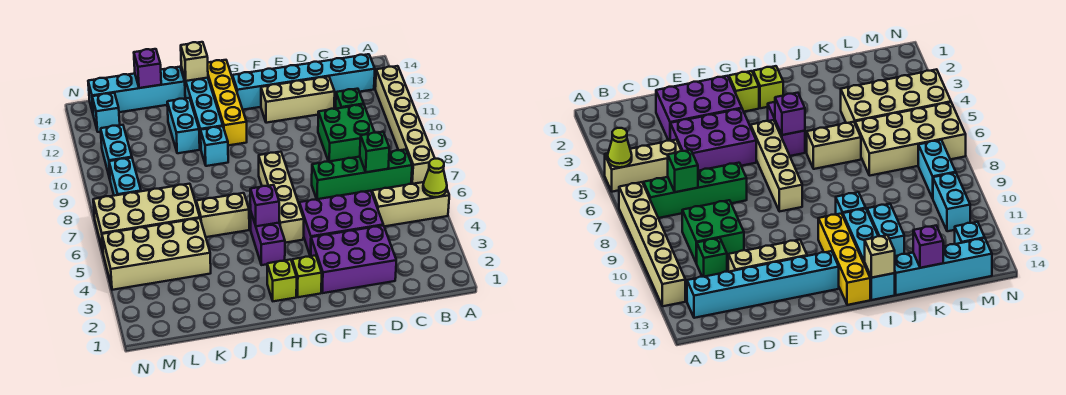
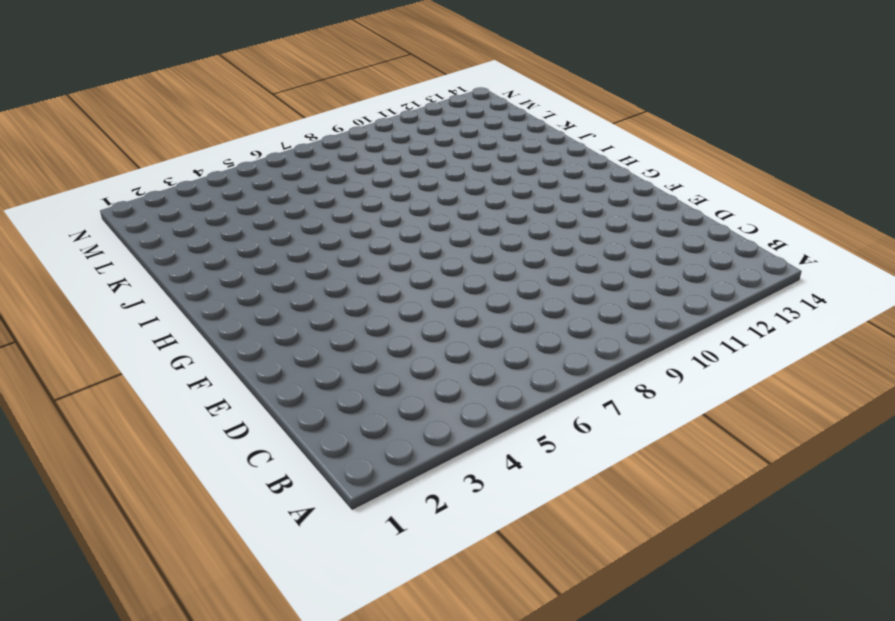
none -> tan 1x3 brick [372,182,449,226]
none -> tan 1x6 brick [375,66,435,184]
none -> green 1x4 brick [312,149,412,199]

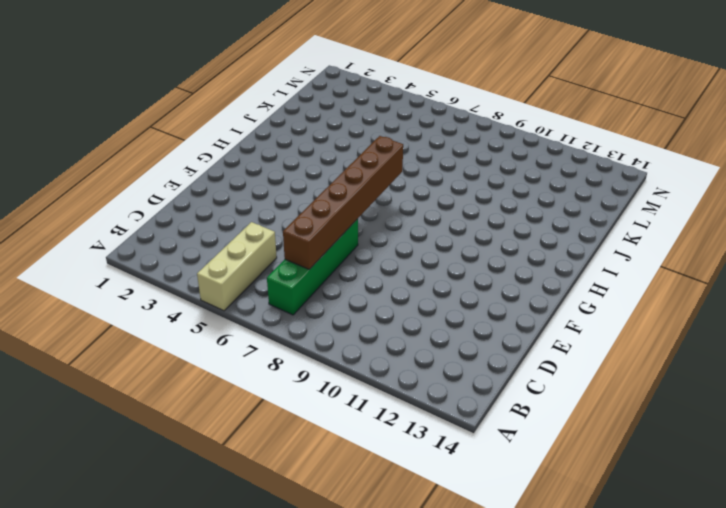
brown 1x6 brick [283,136,403,269] -> green 1x1 brick [360,132,389,172]
none -> tan 1x6 brick [375,66,435,184]
none -> cyan 1x6 brick [233,54,375,110]
none -> green 2x2 brick [318,104,375,162]

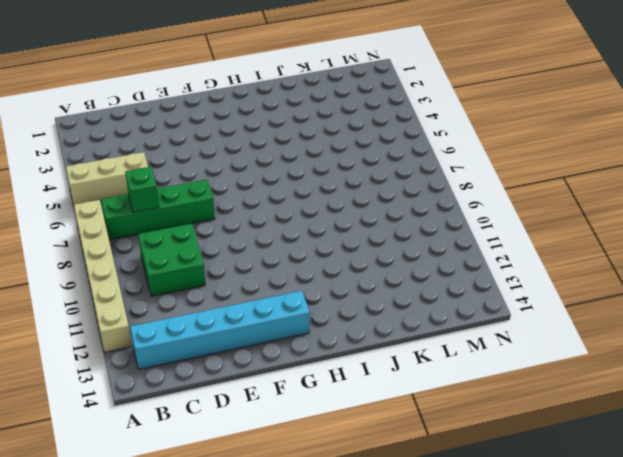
none -> green 1x1 brick [336,89,364,109]
none -> purple 2x3 brick [311,225,396,293]
none -> purple 2x3 brick [299,191,383,256]

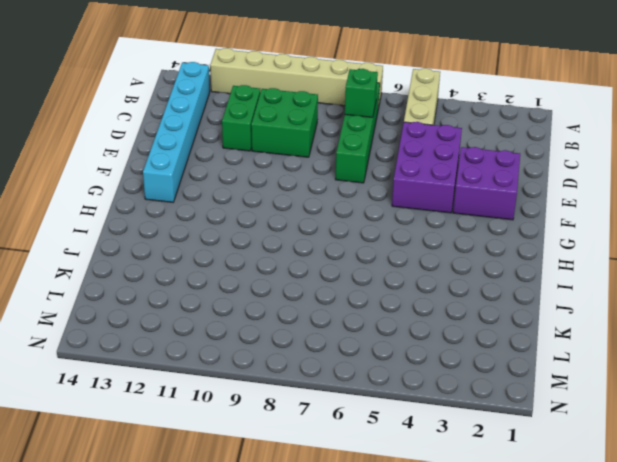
green 1x2 brick [222,85,260,151] -> green 1x1 brick [336,89,364,109]
purple 2x2 brick [453,147,520,220] -> purple 2x3 brick [311,225,396,293]
none -> tan 1x3 brick [261,77,335,123]
none -> lime 1x1 brick [292,255,322,297]
none -> tan 1x4 brick [259,152,304,243]

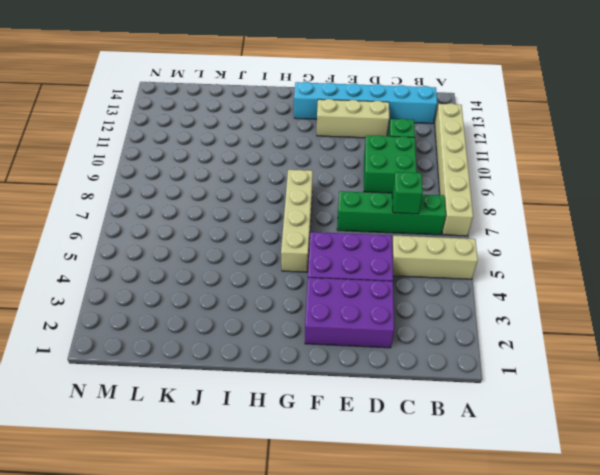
none -> lime 1x1 brick [292,255,322,297]
none -> lime 1x1 brick [267,260,297,301]
none -> purple 1x2 brick [251,213,285,265]

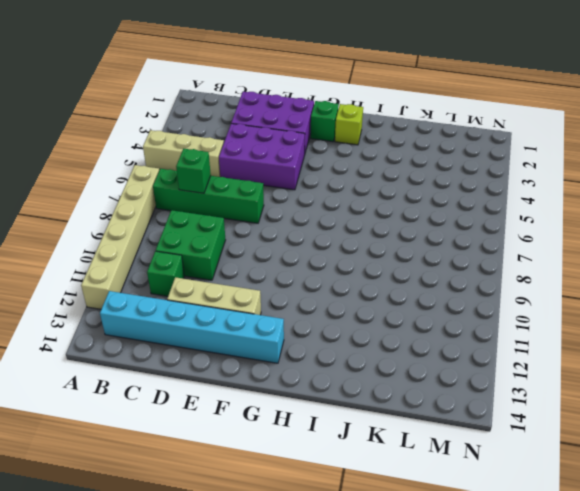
green 1x1 brick [311,101,339,142] -> lime 1x1 brick [292,255,322,297]
none -> tan 1x4 brick [259,152,304,243]
none -> purple 1x2 brick [251,213,285,265]
none -> yellow 1x4 brick [208,60,247,145]

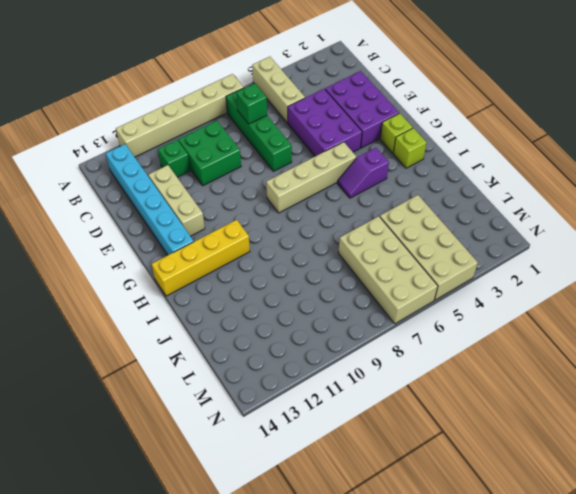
purple 1x2 slope [337,148,389,198] -> purple 1x2 brick [251,213,285,265]
none -> tan 1x2 brick [196,193,249,237]
none -> cyan 1x1 brick [201,126,228,166]
none -> cyan 1x4 brick [181,67,223,148]

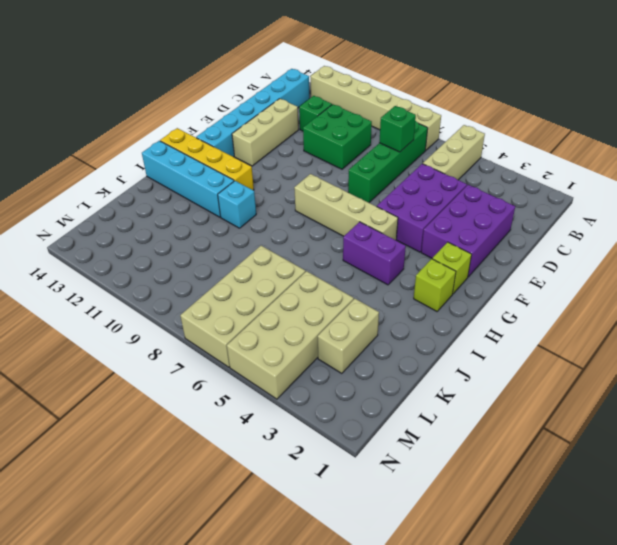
tan 1x2 brick [318,299,379,373] -> tan 1x2 brick moved to [196,193,249,237]
none -> cyan 1x2 brick [167,98,200,153]
none -> cyan 1x4 brick [88,67,185,113]
none -> cyan 1x2 brick [109,158,141,196]

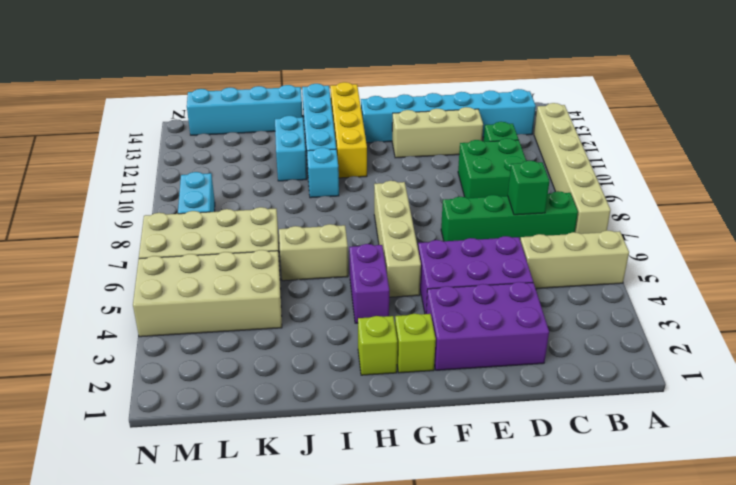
none -> cyan 1x2 brick [101,125,132,179]
none -> cyan 1x1 brick [92,93,120,132]
none -> lime 1x1 cone [423,159,447,197]

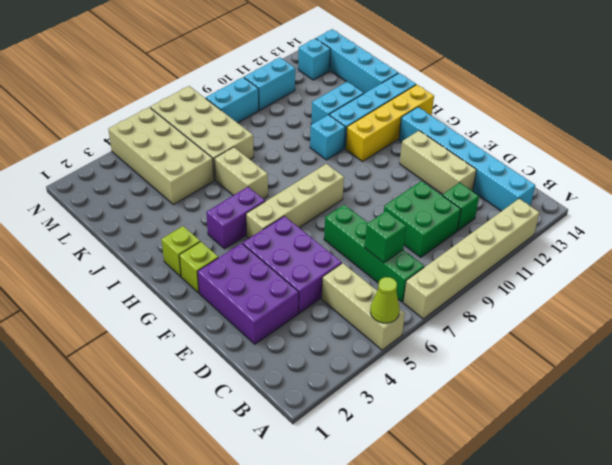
none -> purple 1x1 brick [250,185,279,226]
none -> tan 1x1 brick [181,42,208,81]
none -> purple 1x1 brick [134,49,161,88]

